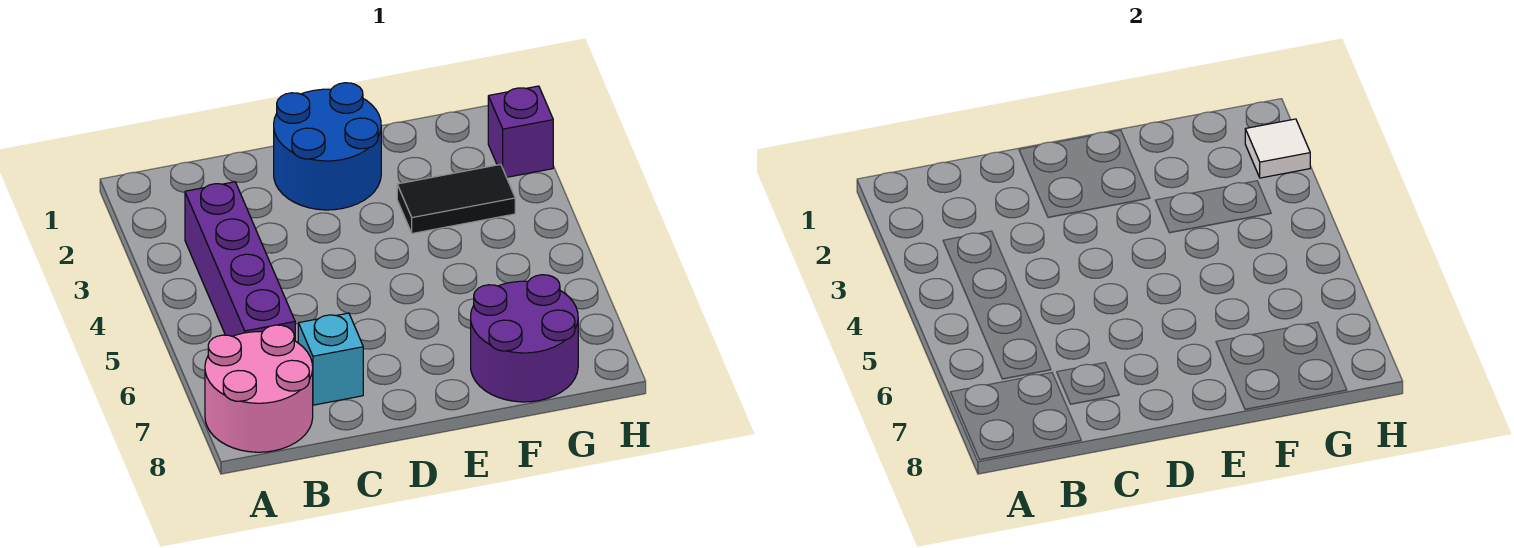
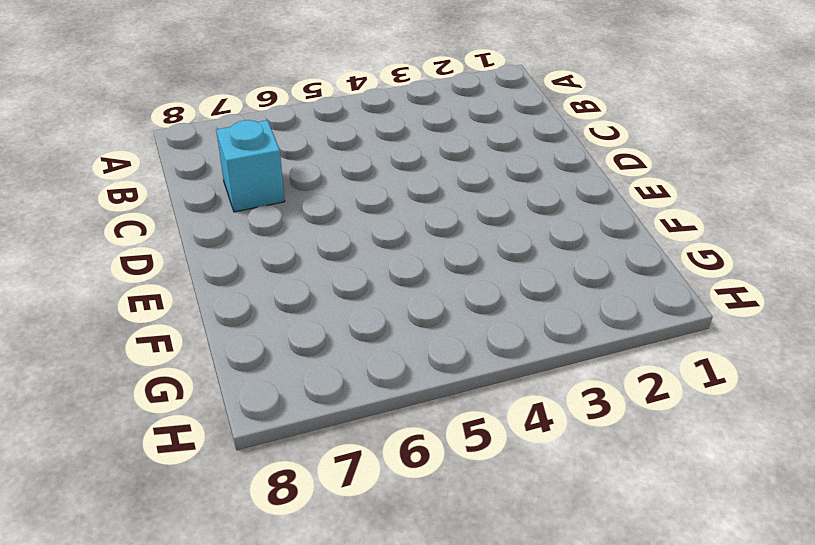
none -> pink 2x2 round brick [205,325,313,452]
none -> purple 1x4 brick [185,182,295,341]

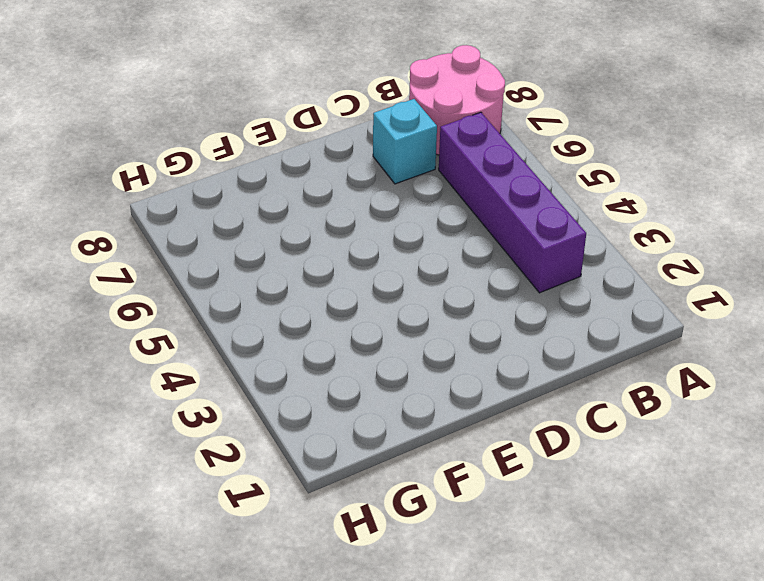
none -> blue 2x2 round brick [274,83,381,210]
none -> black 1x2 tile [397,164,515,233]

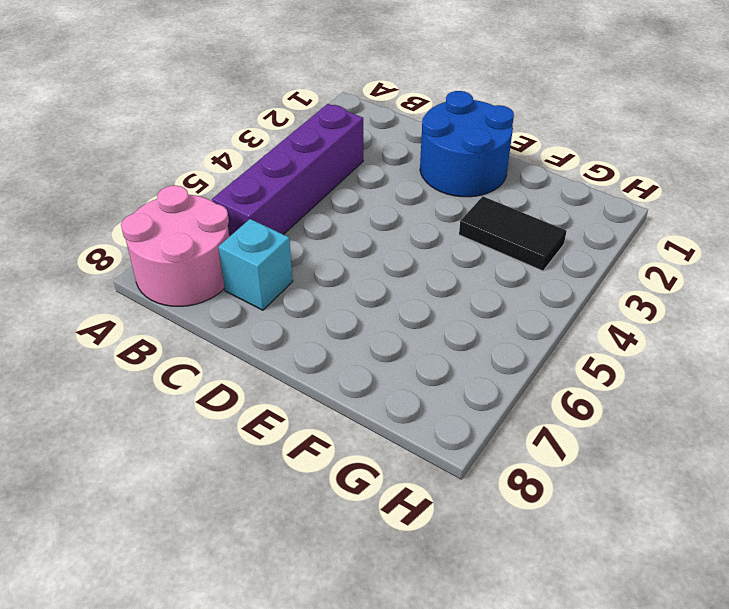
none -> purple 2x2 round brick [471,275,578,402]
none -> purple 1x1 brick [488,86,553,177]

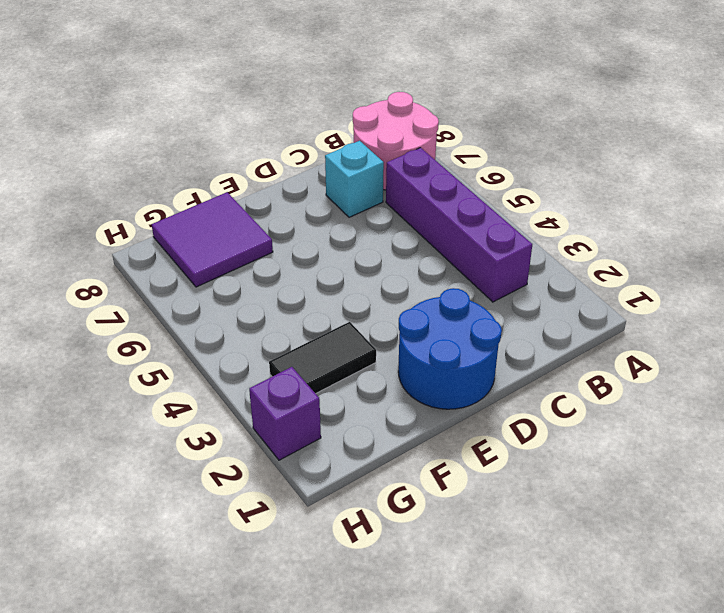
purple 2x2 tile [152,192,273,287] -> purple 2x2 round brick [471,275,578,402]
none -> white 1x1 tile [1245,119,1310,178]

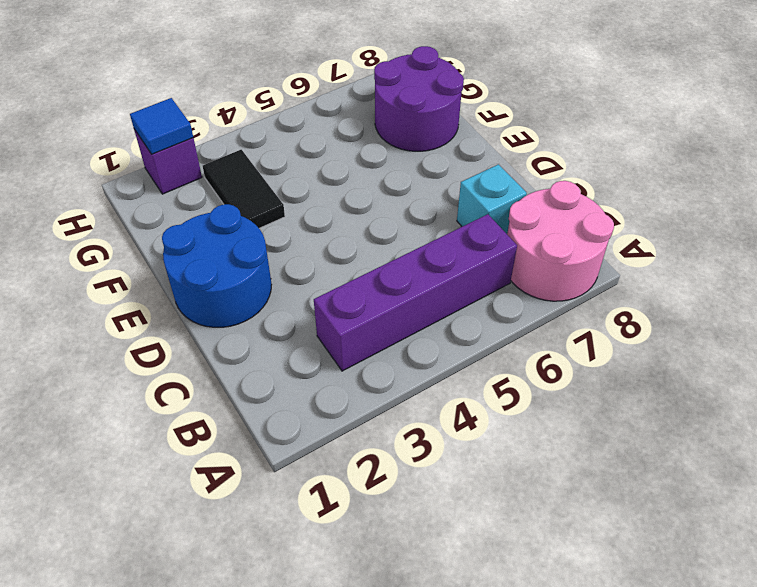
blue 1x1 tile [130,98,193,154] -> white 1x1 tile [1245,119,1310,178]

